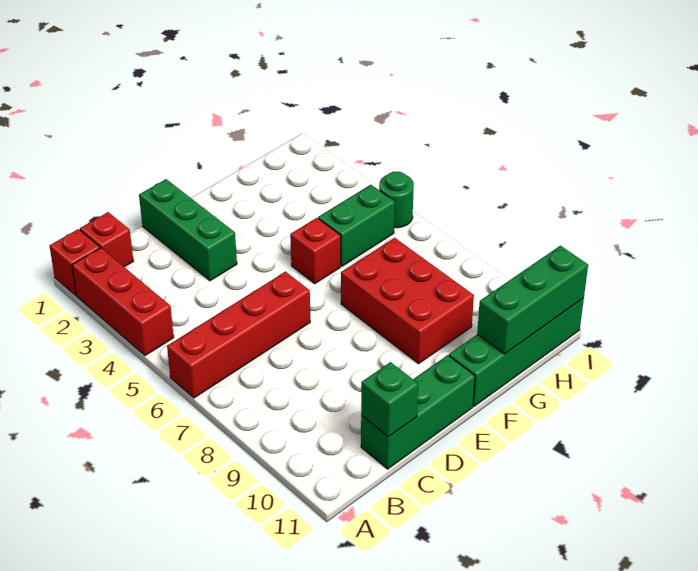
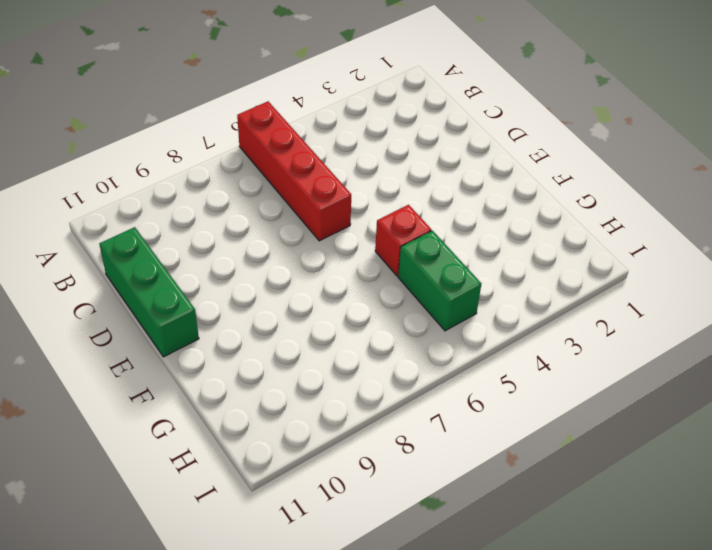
none -> red 1x1 brick [50,229,100,295]
none -> red 1x3 brick [72,248,174,355]
none -> red 1x1 brick [80,212,133,267]

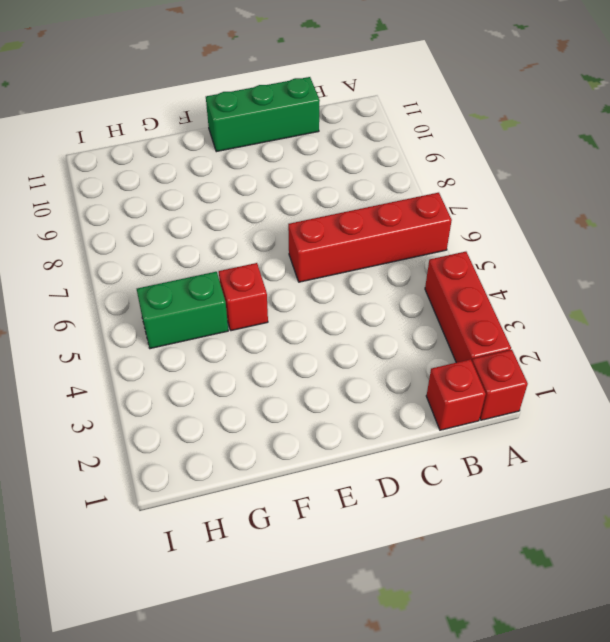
none -> green 1x3 brick [139,179,237,281]
none -> red 2x3 brick [341,238,474,364]
none -> green 1x4 brick [449,298,584,406]

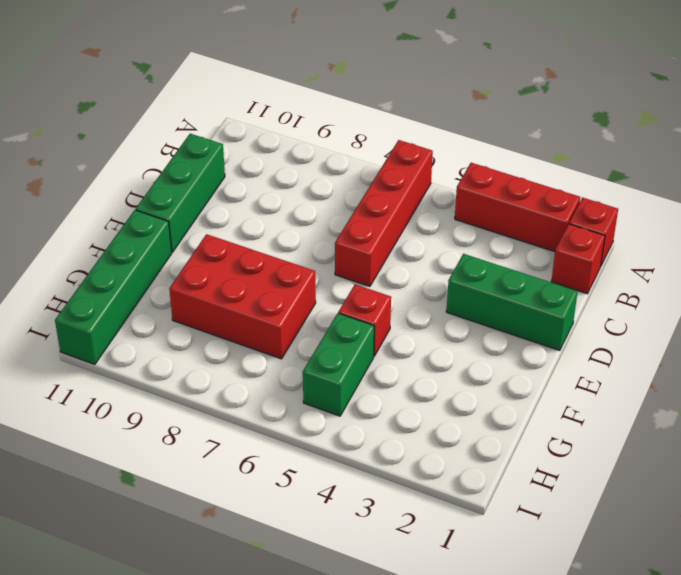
none -> green 1x1 round brick [379,171,414,228]
none -> green 1x1 brick [361,362,418,437]
none -> green 1x3 brick [477,246,588,354]

